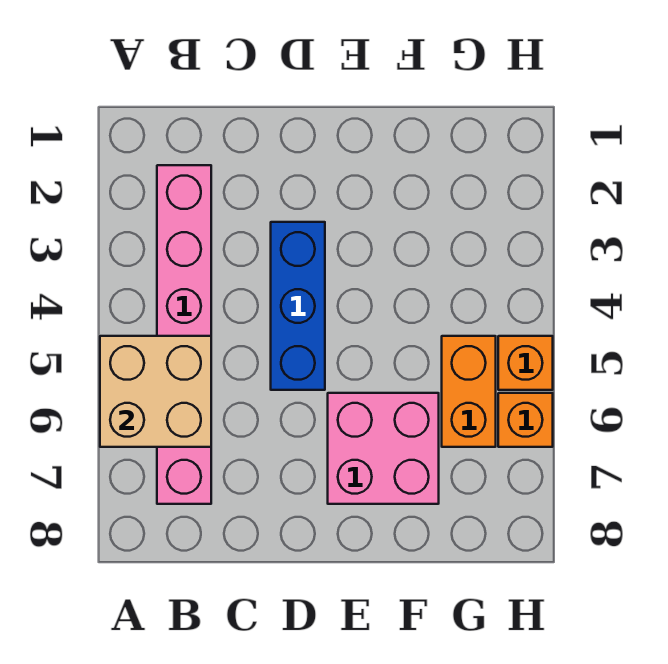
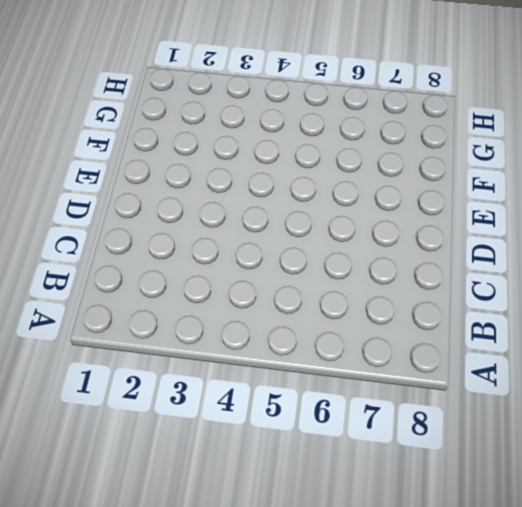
none -> pink 1x6 brick [157,165,211,504]
none -> blue 1x3 brick [271,222,325,390]

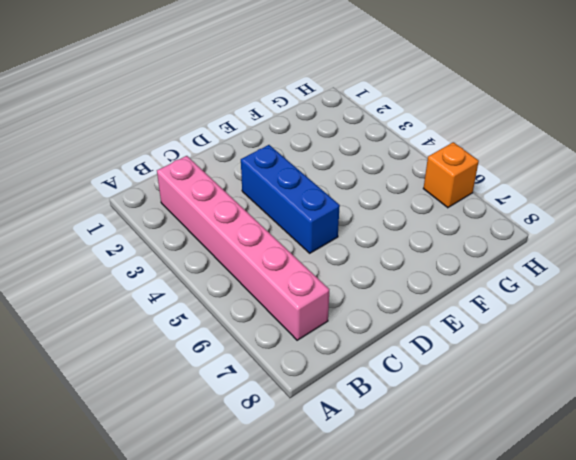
none -> pink 2x2 brick [328,393,439,504]
none -> orange 1x2 brick [442,336,496,447]

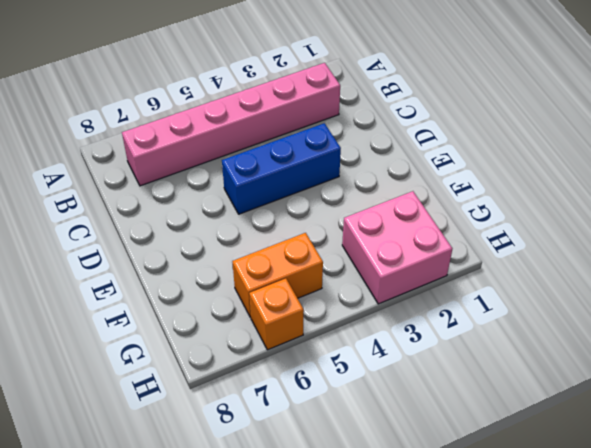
pink 2x2 brick [342,191,452,304] -> pink 2x2 brick moved to [328,393,439,504]
none -> orange 1x1 brick [498,336,553,390]
none -> tan 2x2 brick [100,336,211,447]

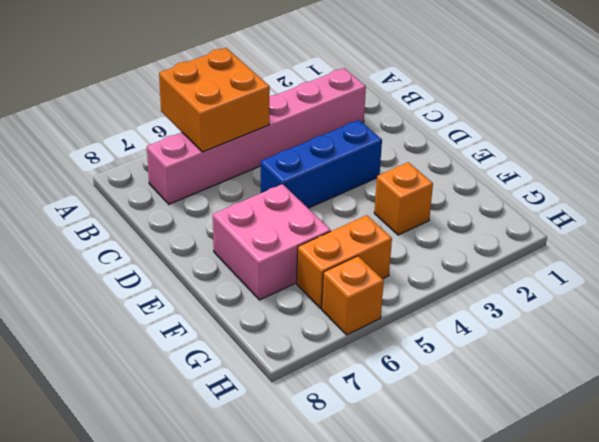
orange 2x2 brick [159,48,270,152] -> tan 2x2 brick [100,336,211,447]
orange 1x1 brick [374,162,433,235] -> orange 1x1 brick moved to [498,336,553,390]

